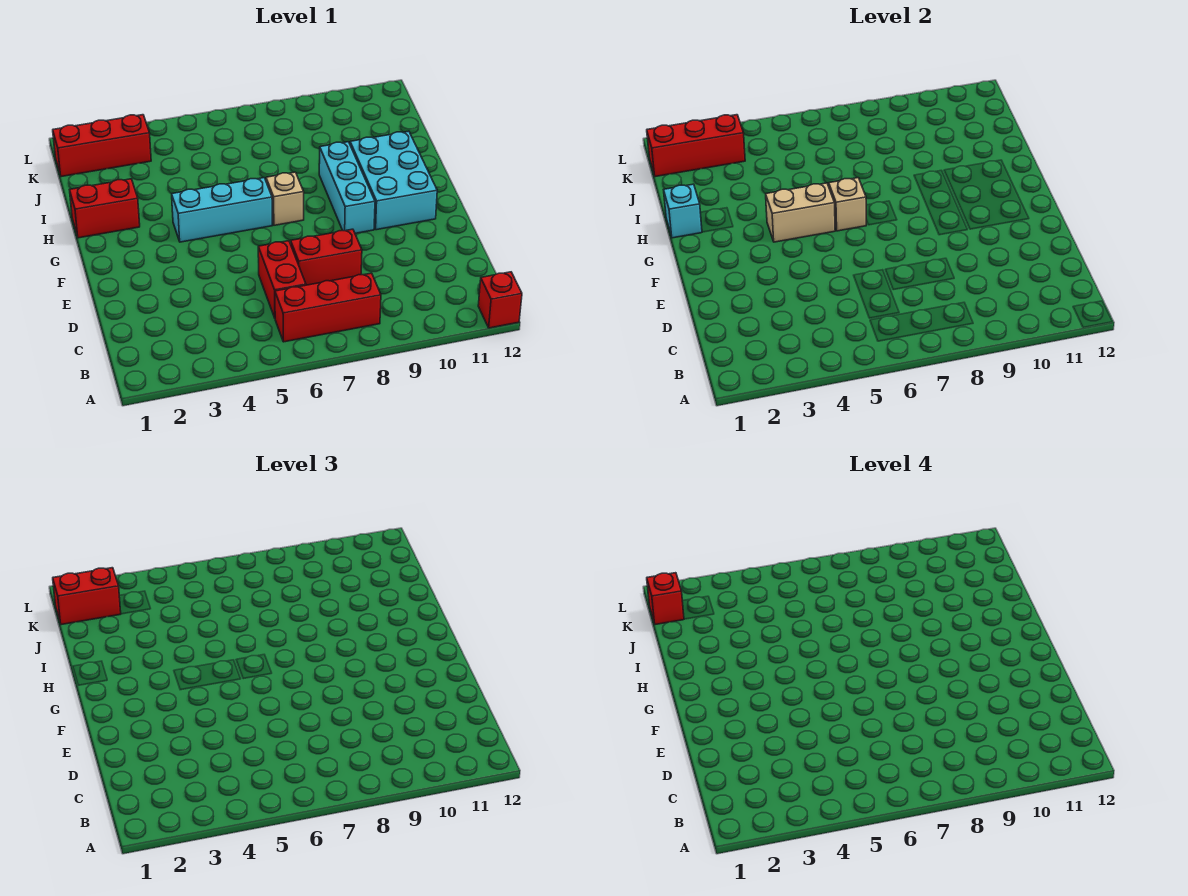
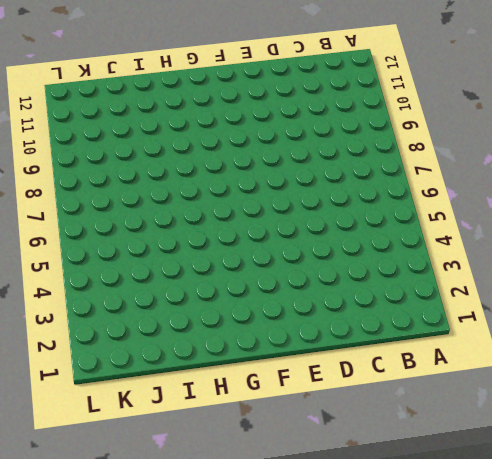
none -> red 1x1 brick [478,272,522,328]
none -> red 1x3 brick [275,273,381,342]
none -> red 1x2 brick [258,241,306,318]

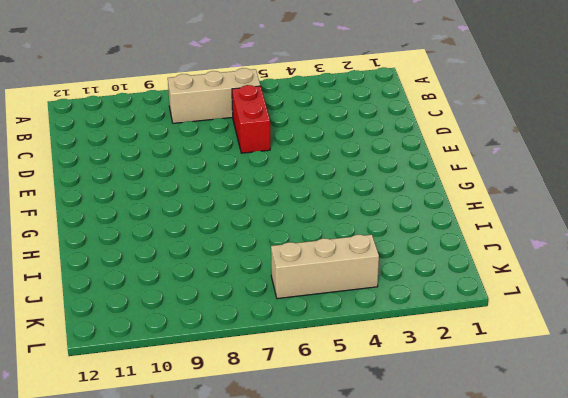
tan 1x3 brick [168,68,260,123] -> red 1x3 brick [275,273,381,342]
tan 1x3 brick [271,235,379,299] -> none
none -> red 1x1 brick [478,272,522,328]
none -> red 1x2 brick [291,229,362,285]
none -> cyan 1x3 brick [319,142,375,233]

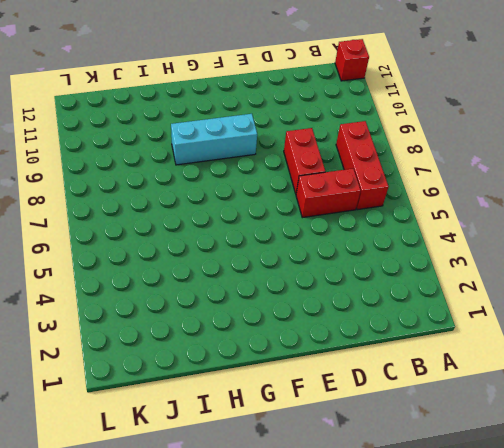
none -> cyan 2x3 brick [350,131,437,230]
none -> cyan 1x3 brick [172,178,272,242]
none -> tan 1x1 brick [266,172,304,225]

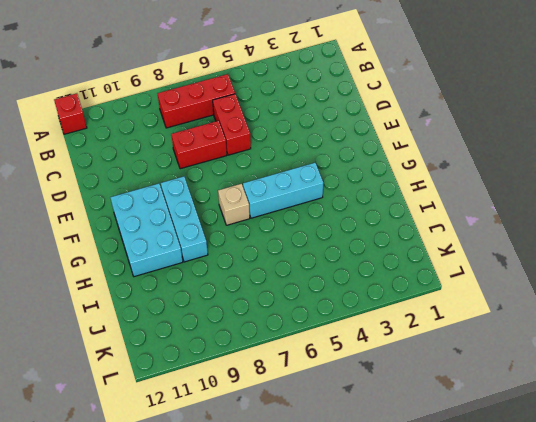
none -> red 1x2 brick [70,179,140,238]
none -> red 1x3 brick [53,115,151,177]
none -> tan 1x2 brick [766,183,835,242]

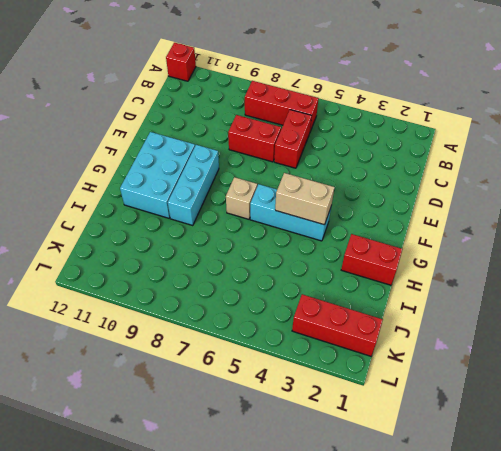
none -> tan 1x1 brick [829,178,866,231]
none -> cyan 1x1 brick [664,184,702,238]
none -> red 1x3 brick [647,115,745,177]

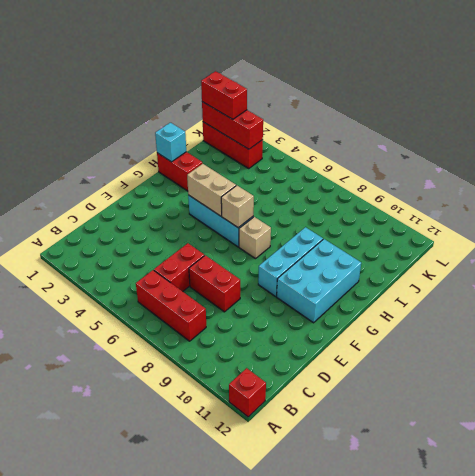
none -> red 1x1 brick [647,573,684,625]

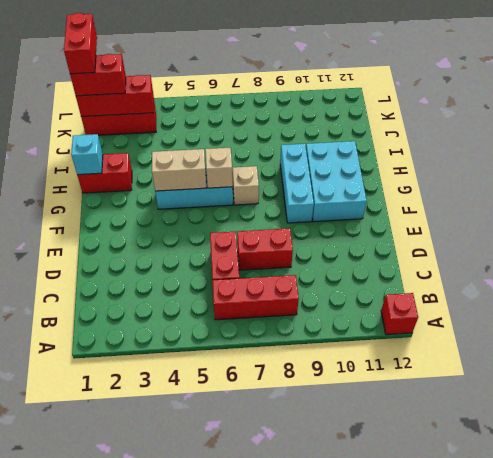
red 1x2 brick [64,13,97,74] -> red 1x1 brick [647,573,684,625]

